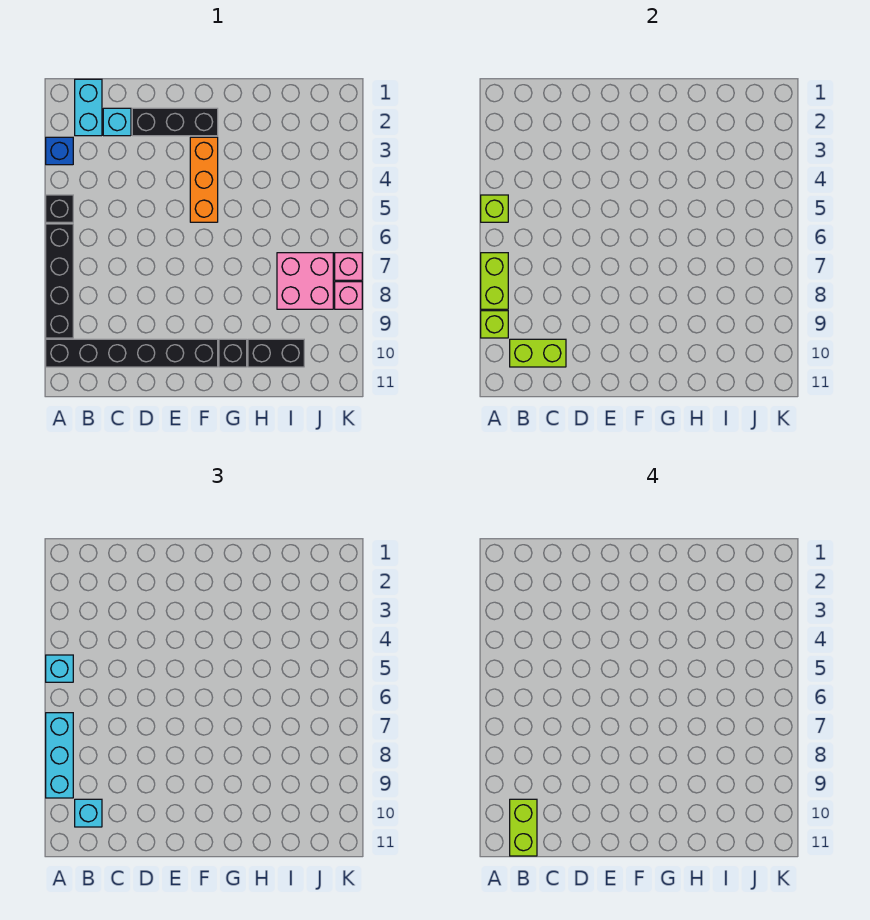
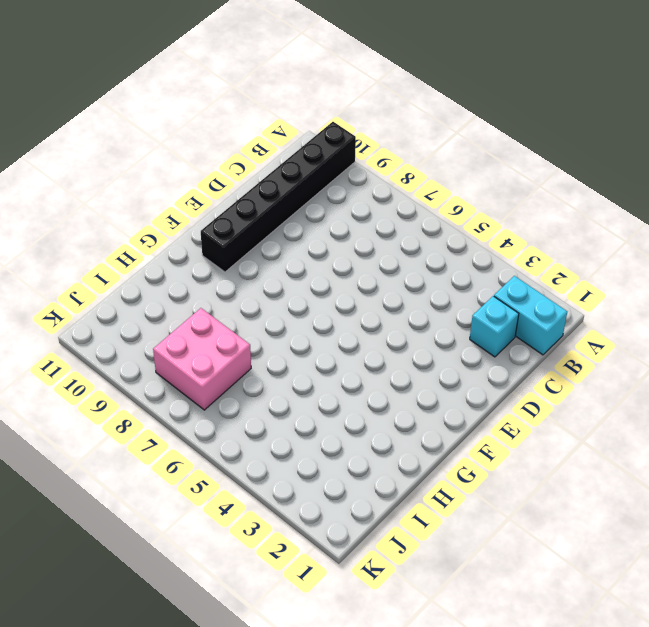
none -> blue 1x1 brick [46,137,73,165]
none -> black 1x1 brick [46,195,73,222]
none -> black 1x4 brick [46,224,73,338]

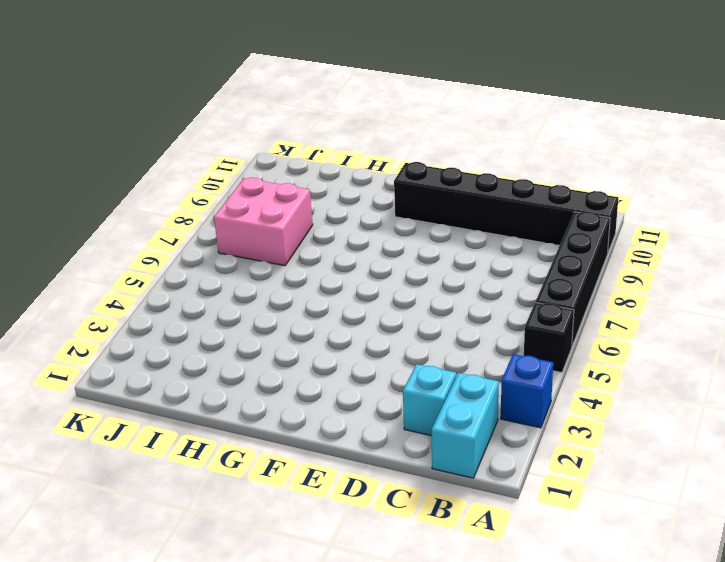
none -> black 1x3 brick [132,108,218,136]
none -> orange 1x3 brick [190,137,218,222]
none -> black 1x1 brick [219,339,247,367]

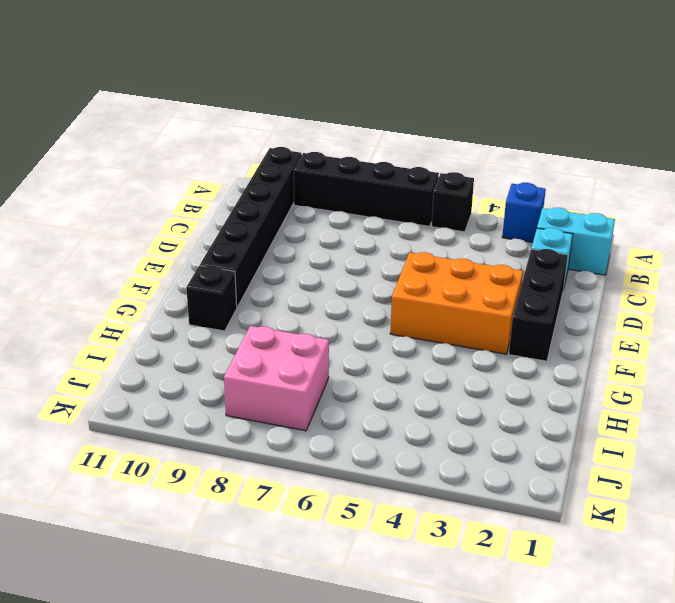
orange 2x3 brick [390,252,523,354] -> orange 1x3 brick [190,137,218,222]
none -> black 1x2 brick [248,339,304,367]
none -> pink 1x1 brick [335,253,362,280]
none -> pink 1x1 brick [335,282,362,309]

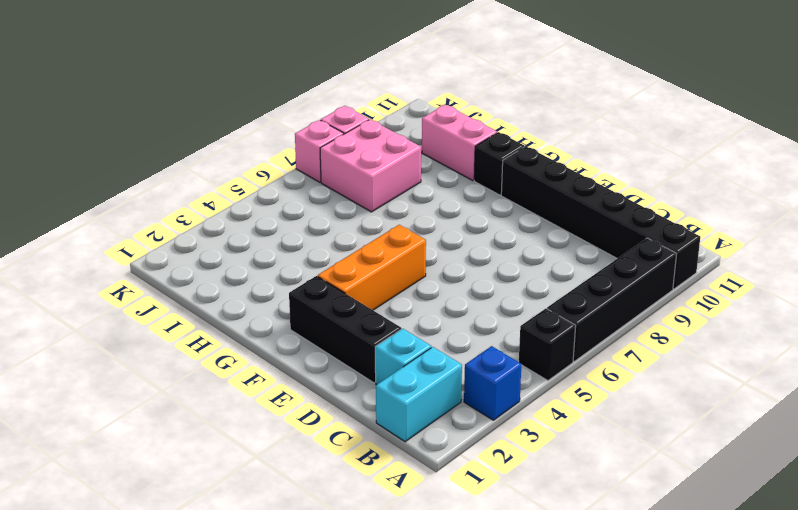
pink 1x2 brick [422,105,497,181] -> black 1x2 brick [248,339,304,367]
none -> lime 1x1 brick [481,195,508,222]
none -> lime 1x2 brick [481,253,508,309]
none -> lime 1x1 brick [481,311,508,338]

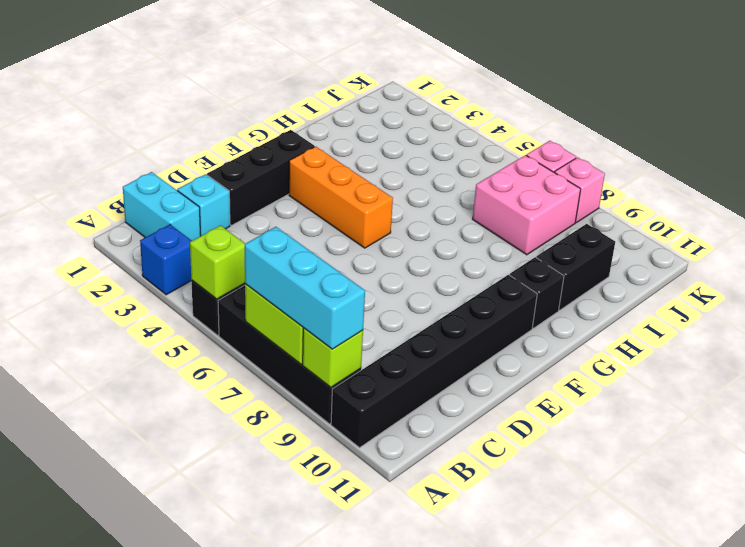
none -> lime 1x2 brick [510,339,566,367]
none -> cyan 1x1 brick [46,655,73,682]
none -> cyan 1x1 brick [75,799,102,827]

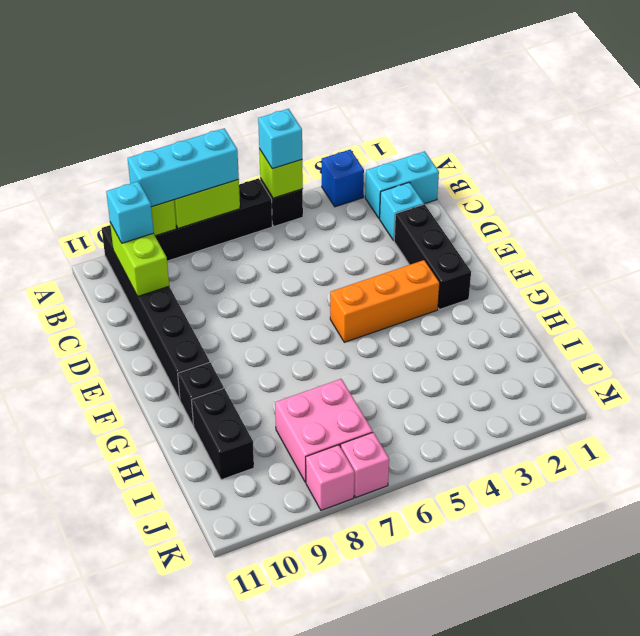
none -> lime 1x2 brick [510,799,537,856]

